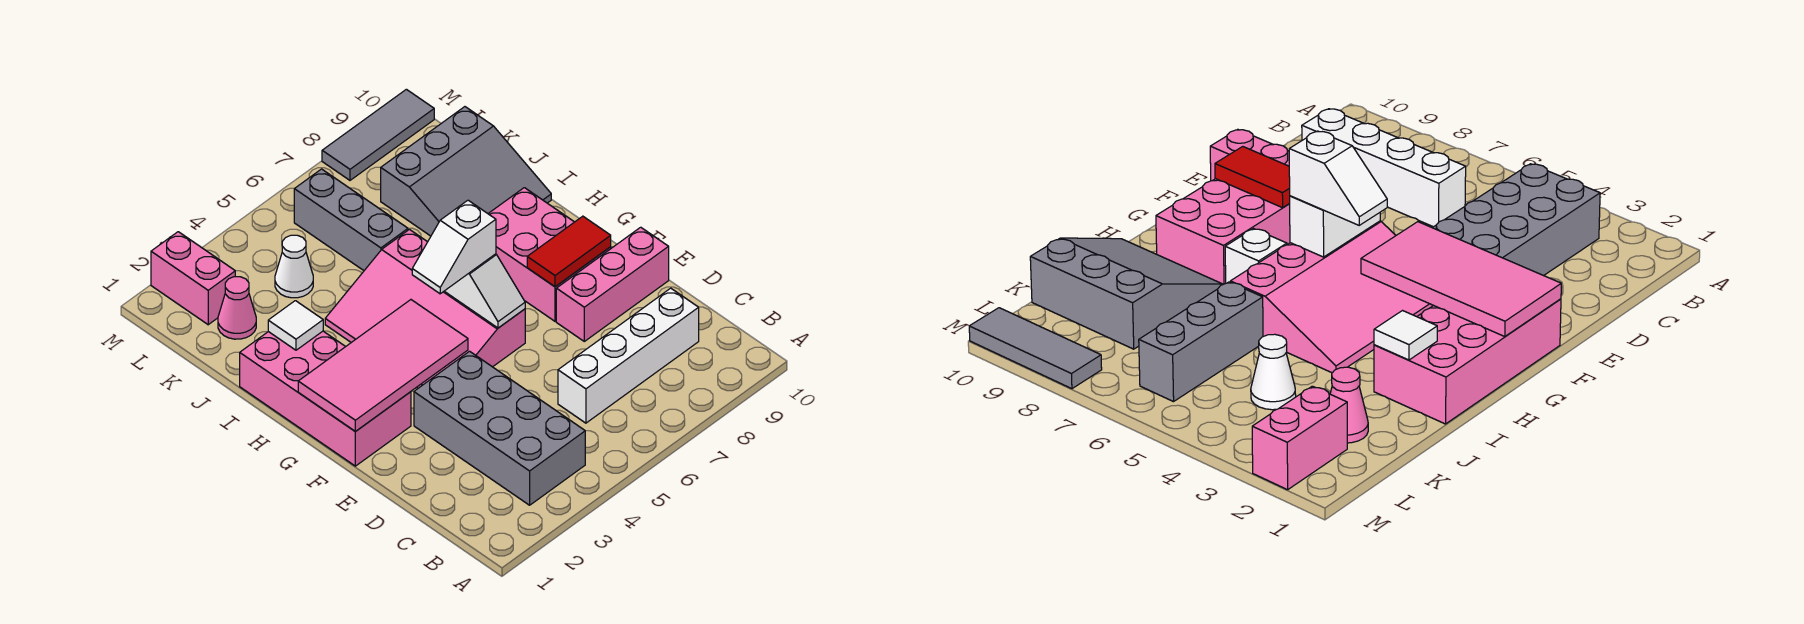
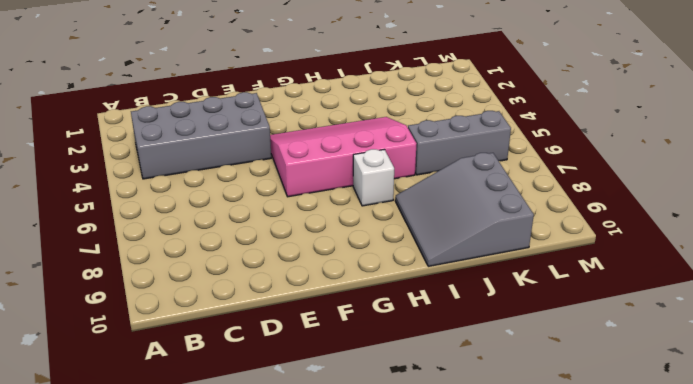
none -> white 1x4 brick [558,288,699,423]
none -> pink 1x3 brick [556,227,669,341]
none -> pink 2x4 brick [240,331,411,466]

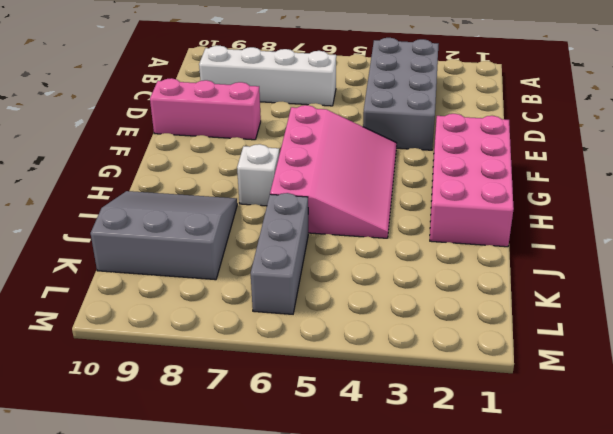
none -> pink 2x3 brick [488,188,611,321]
none -> pink 1x1 cone [218,277,256,339]
none -> white 1x1 cone [275,235,313,298]

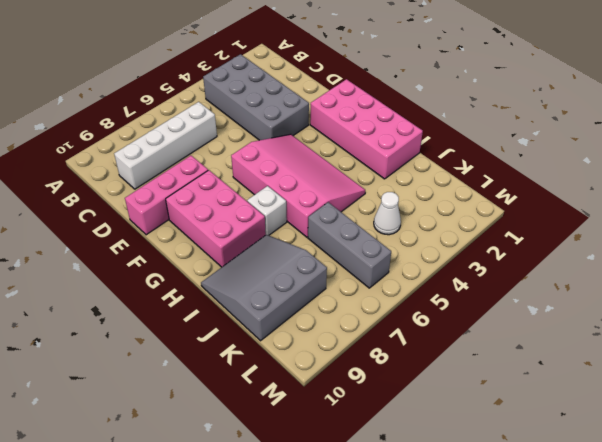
none -> pink 1x1 cone [218,277,256,339]
none -> pink 1x2 brick [151,232,235,325]
none -> grey 1x3 tile [322,89,434,180]

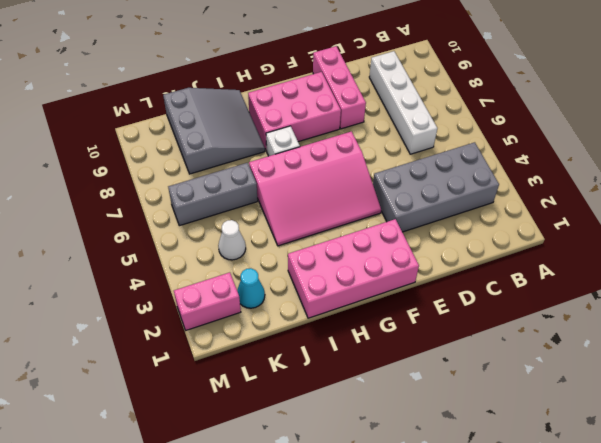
cyan 1x1 cone [237,268,265,308] -> pink 1x1 cone [218,277,256,339]
none -> grey 1x3 tile [322,89,434,180]
none -> pink 2x4 tile [298,300,468,432]
none -> white 1x2 slope [445,254,525,328]

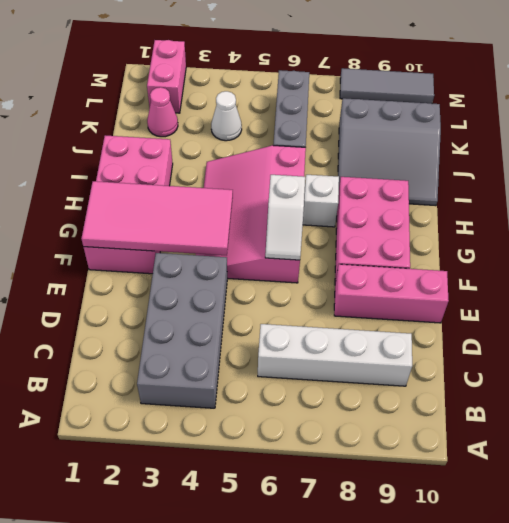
none -> red 1x2 tile [527,216,611,287]
none -> white 1x1 tile [268,301,323,350]
none -> white 1x2 slope [412,200,496,294]

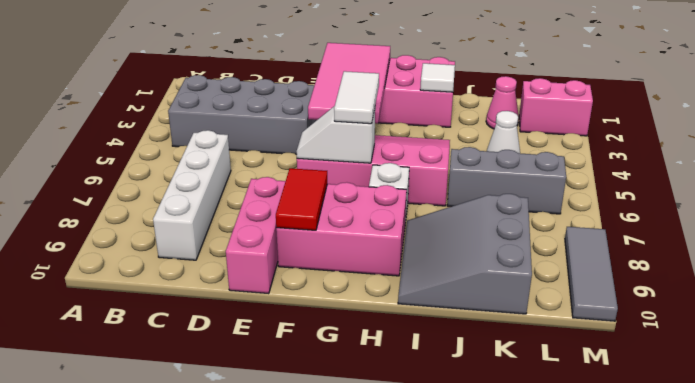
white 1x2 tile [334,71,379,124] -> white 1x2 slope [412,200,496,294]

